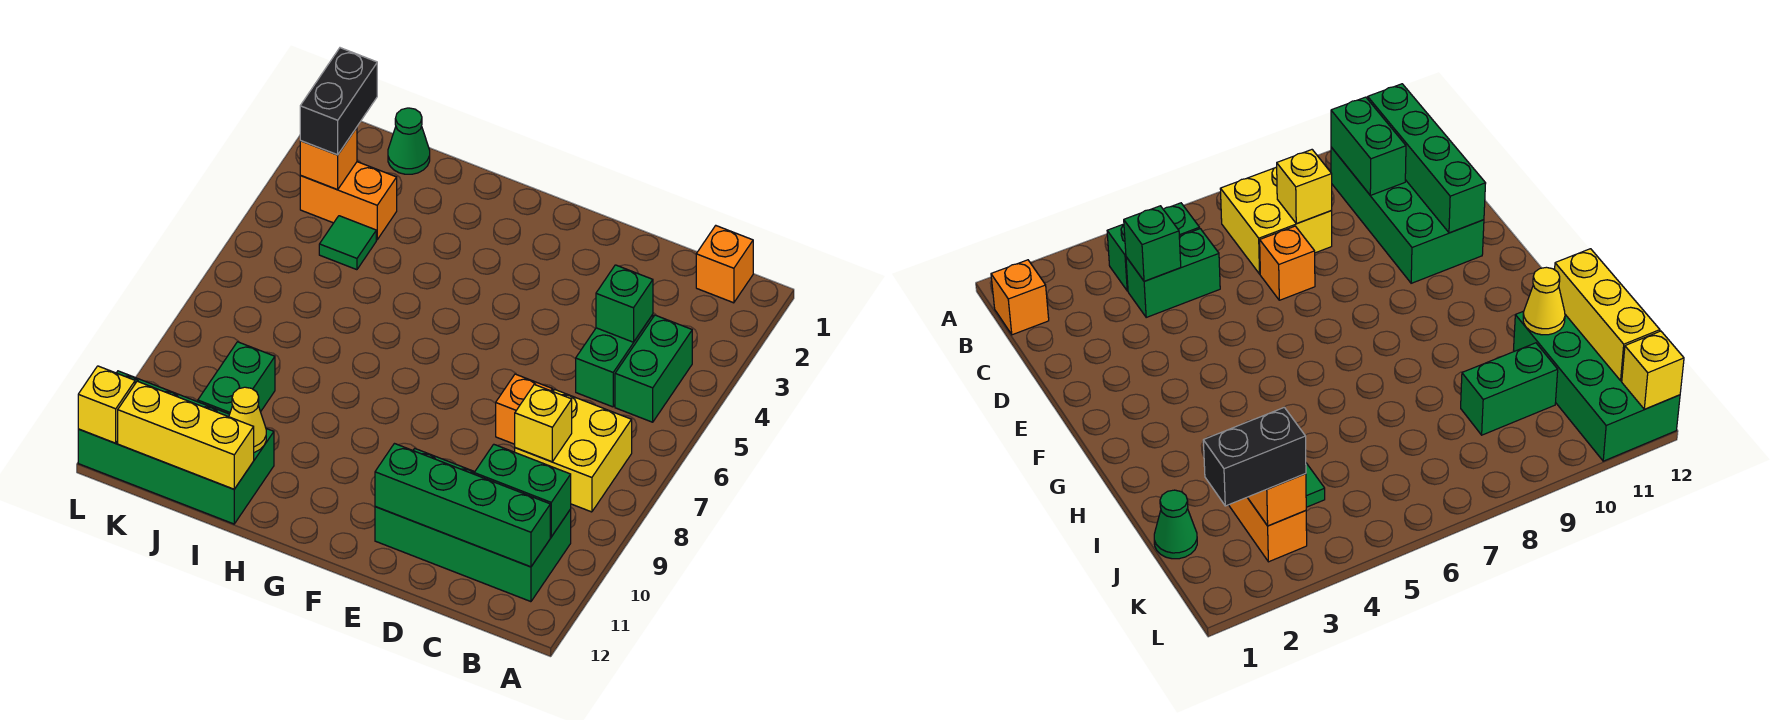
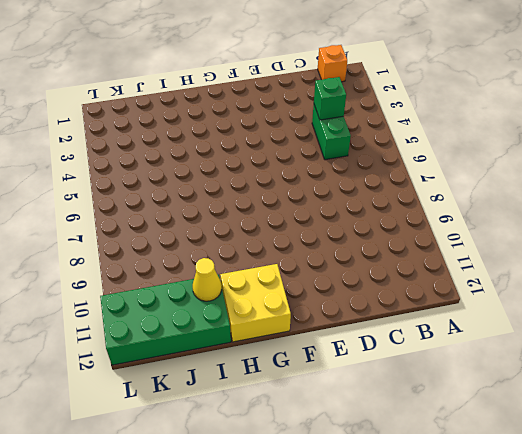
yellow 2x2 brick [220,264,291,342] -> yellow 2x2 brick moved to [515,389,632,512]
none -> green 1x2 brick [615,315,692,422]
none -> green 2x4 brick [375,449,571,602]
none -> orange 1x1 brick [496,374,553,444]

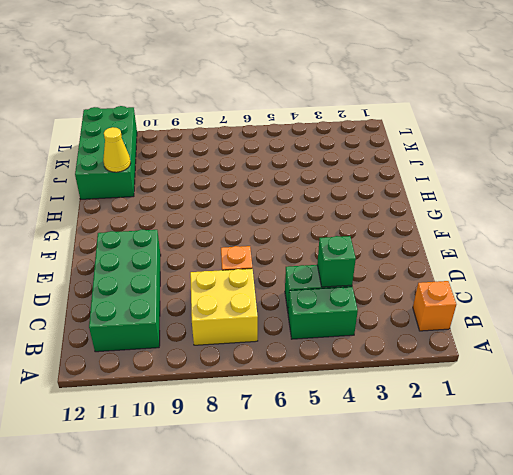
none -> green 1x1 cone [388,108,430,174]
none -> orange 1x2 brick [300,162,397,240]
none -> green 1x1 tile [319,216,376,270]

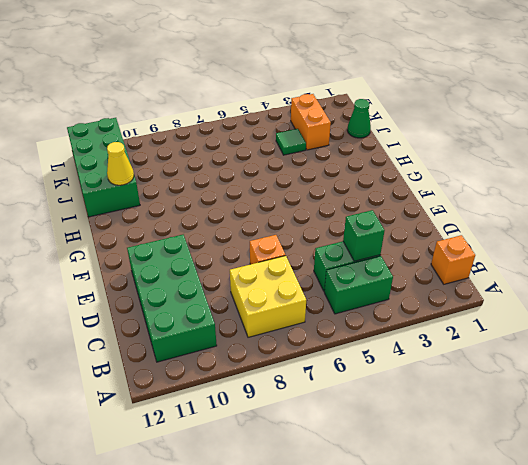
none -> green 1x2 brick [198,342,275,414]
none -> green 1x2 brick [474,444,571,537]
none -> green 1x4 brick [375,444,550,567]

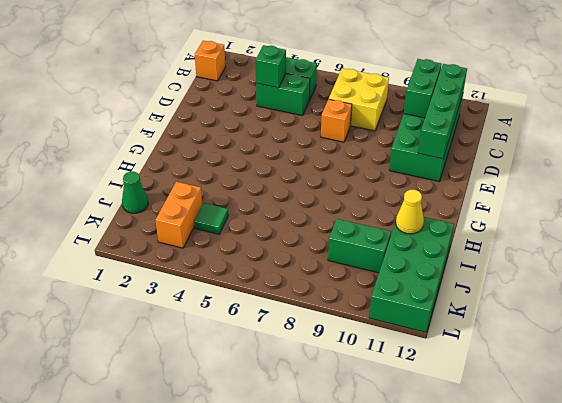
none -> yellow 1x1 brick [515,385,572,462]
none -> yellow 1x3 brick [118,381,254,489]
none -> orange 1x1 brick [300,128,357,189]

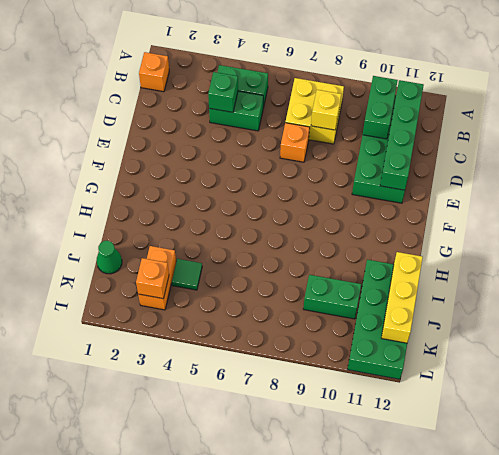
none -> yellow 1x1 cone [229,387,266,452]
none -> yellow 1x1 brick [78,366,135,443]
none -> black 1x2 brick [300,48,377,155]

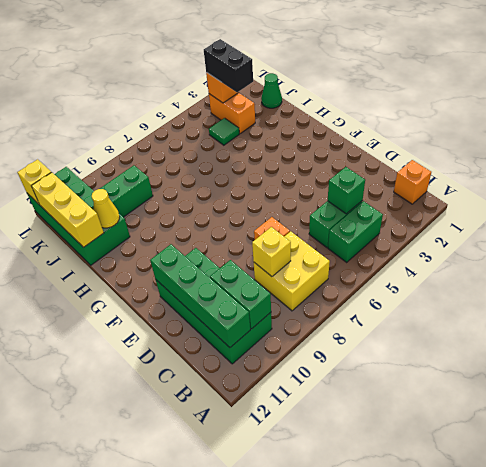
black 1x2 brick [204,39,253,92] -> black 1x2 brick turned to [300,48,377,155]

